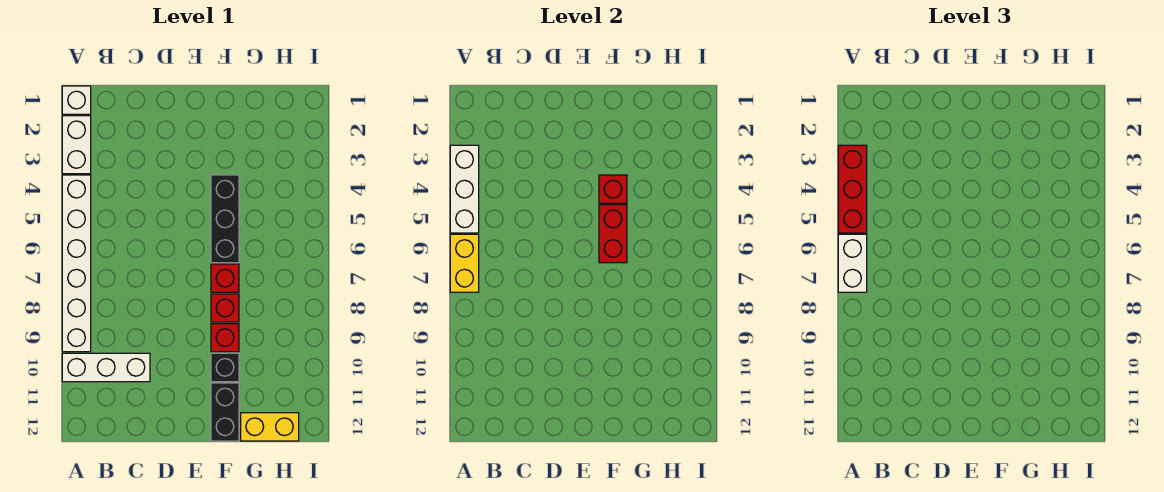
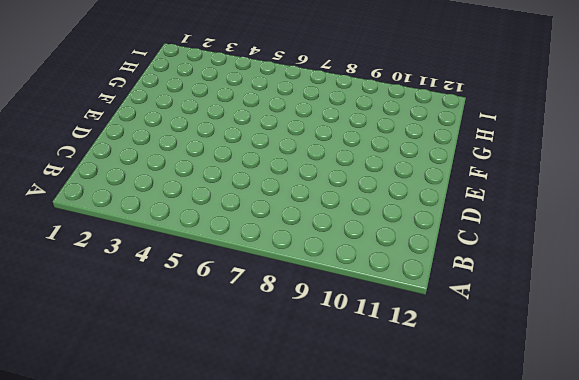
none -> white 1x1 brick [62,86,91,114]
none -> white 1x2 brick [62,116,91,174]
none -> white 1x6 brick [62,175,91,352]

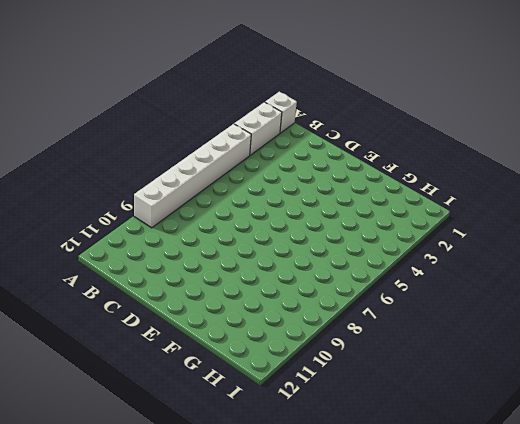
none -> white 1x3 brick [62,353,150,382]
none -> black 1x3 brick [211,175,239,263]
none -> red 1x1 brick [211,264,239,292]

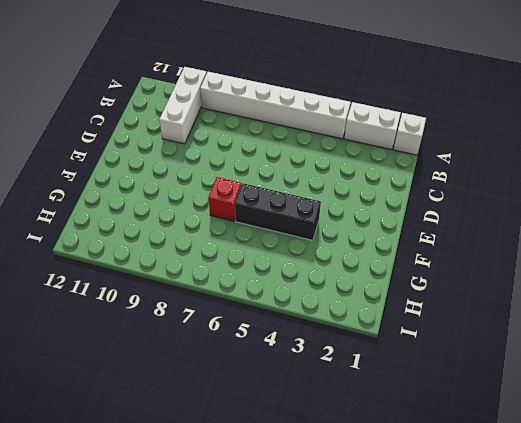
none -> red 1x1 brick [211,294,239,322]
none -> red 1x1 brick [211,324,239,352]
none -> black 1x1 brick [211,353,239,382]

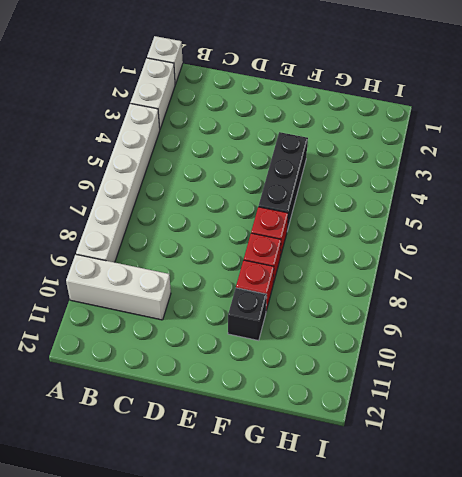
none -> black 1x2 brick [211,383,239,441]
none -> yellow 1x2 brick [241,413,299,441]
none -> white 1x3 brick [450,145,479,233]

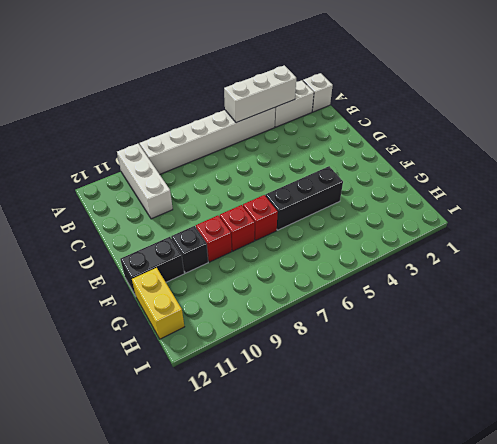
none -> yellow 1x2 brick [450,234,479,292]
none -> red 1x1 brick [599,175,627,203]
none -> red 1x2 brick [599,205,627,263]

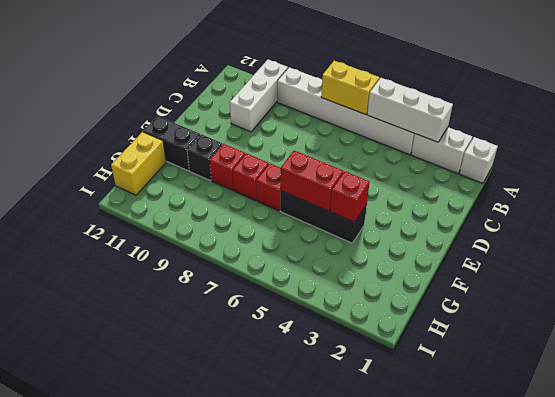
none -> red 1x3 brick [838,145,867,233]
none -> white 1x2 brick [838,234,867,292]

